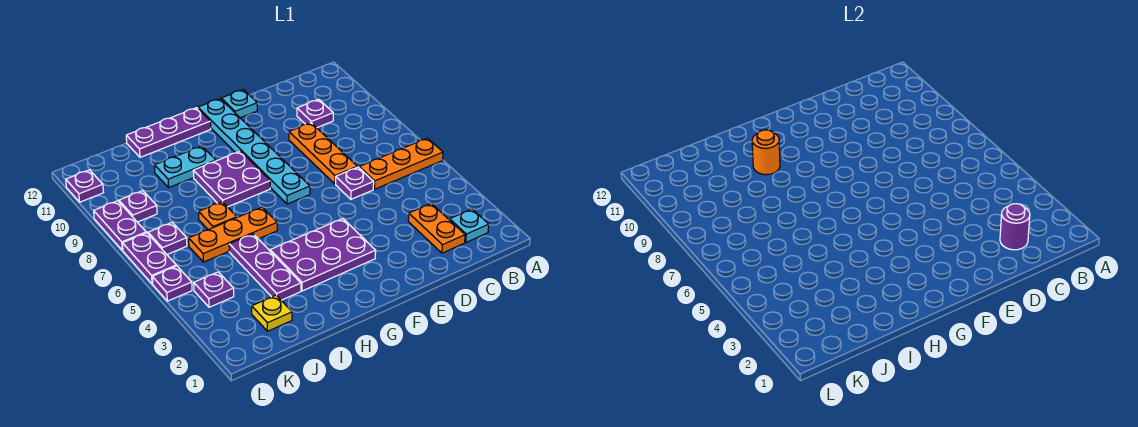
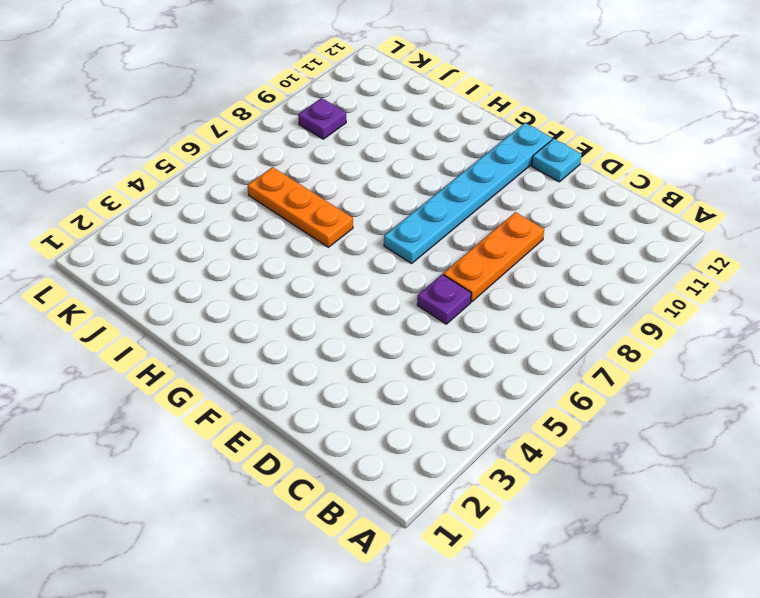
none -> orange 1x3 plate [359,138,443,189]
none -> cyan 1x1 plate [450,209,489,242]
none -> orange 1x2 plate [408,203,465,253]

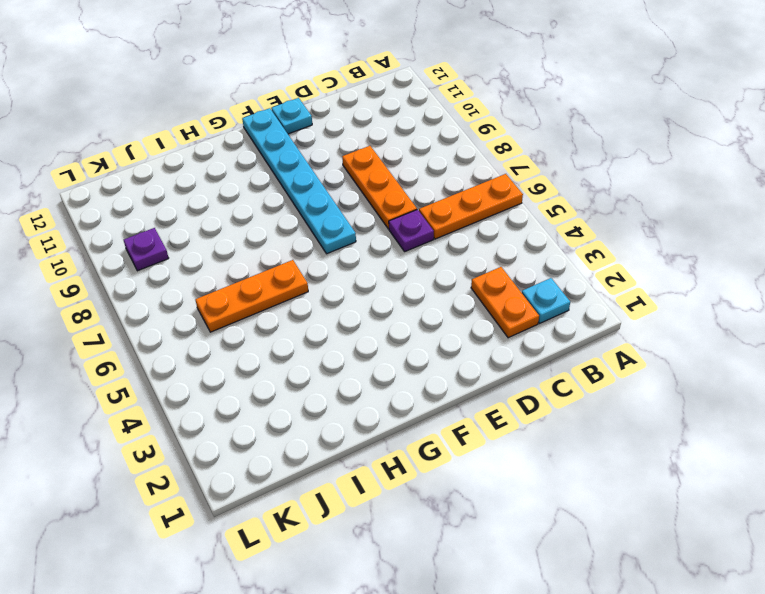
none -> purple 1x1 plate [297,99,333,128]
none -> purple 2x3 plate [270,219,376,291]
none -> purple 2x2 plate [193,151,270,207]

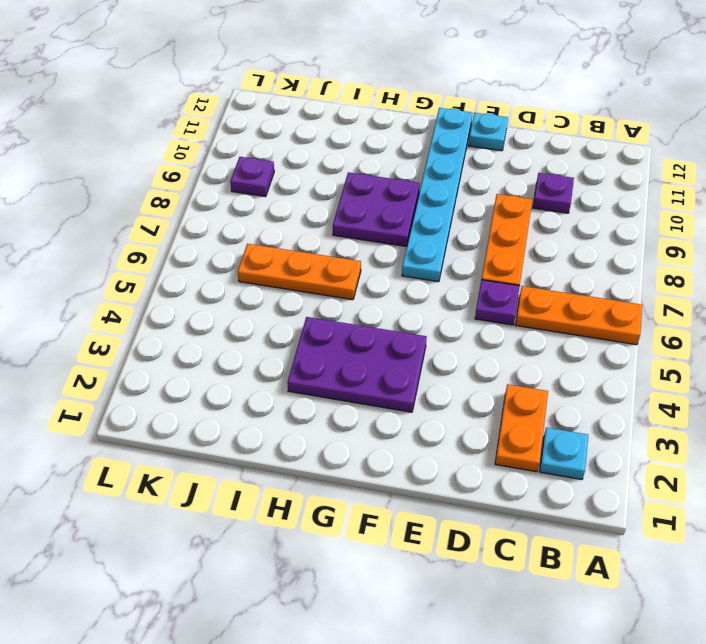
none -> purple 1x3 plate [126,108,211,157]
none -> cyan 1x2 plate [154,146,216,187]
none -> purple 1x3 plate [229,234,301,300]

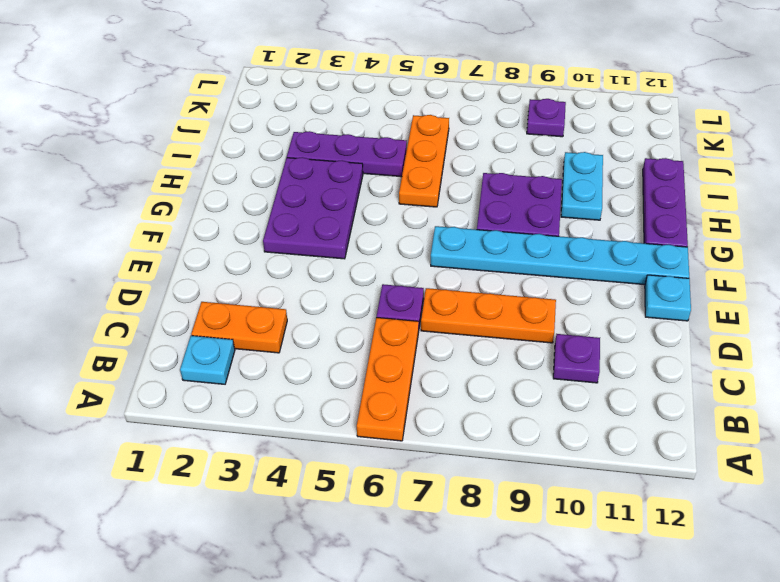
none -> orange 1x1 plate [199,202,237,230]
none -> yellow 1x1 plate [252,295,292,331]
none -> purple 1x1 plate [194,272,234,307]

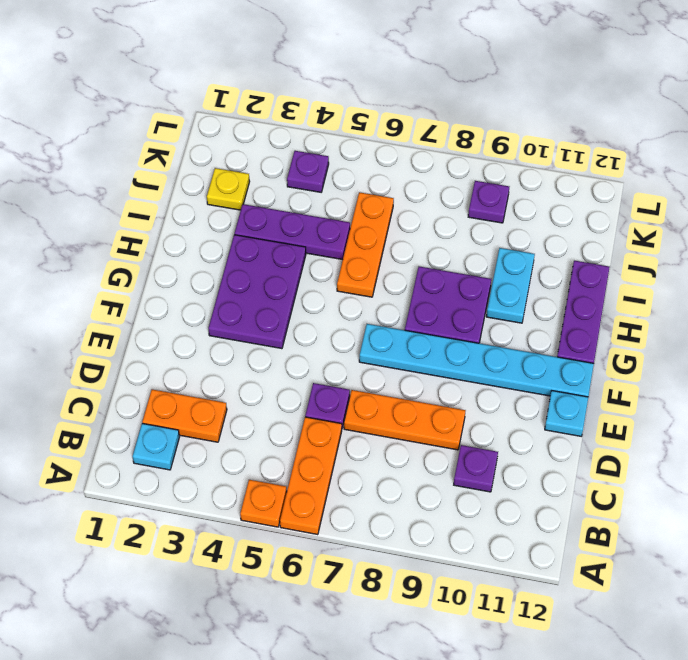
orange 1x1 plate [240,480,287,527] -> orange 1x1 plate moved to [199,202,237,230]
none -> purple 1x1 plate [148,222,187,254]
none -> purple 1x1 plate [152,266,192,301]
none -> purple 1x2 plate [122,233,176,284]

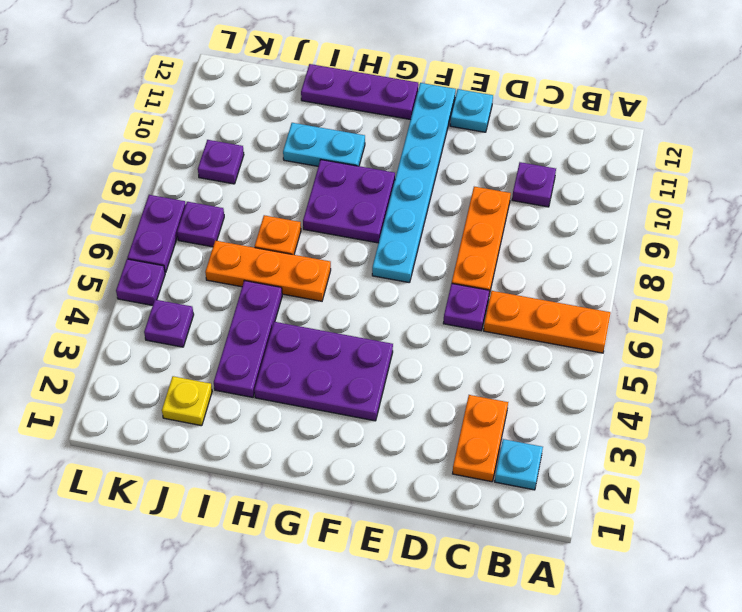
none -> purple 1x2 plate [94,201,146,250]
none -> purple 1x1 plate [66,170,103,202]
none -> purple 1x1 round brick [1000,204,1030,250]

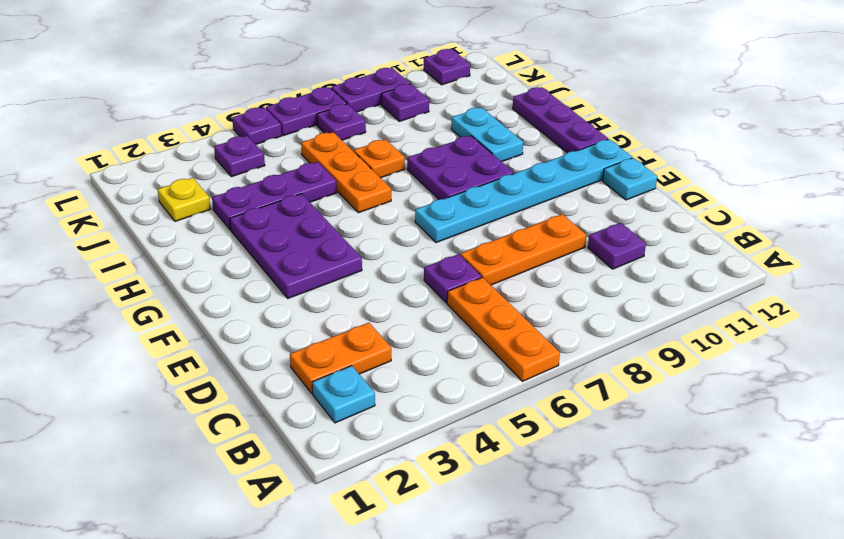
none -> purple 1x1 round brick [1000,204,1030,250]
none -> orange 1x1 round brick [752,130,780,175]

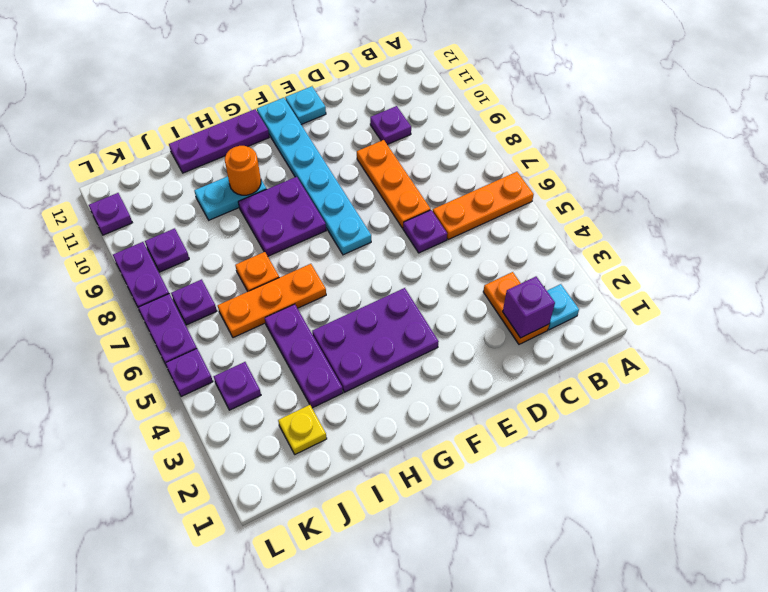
purple 1x1 brick [503,277,555,338] -> purple 1x1 round brick [1000,204,1030,250]

